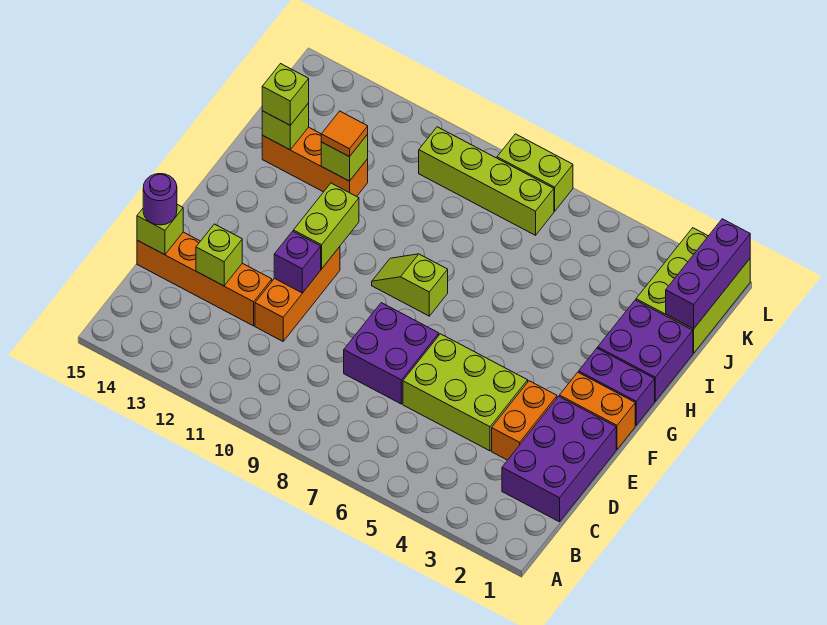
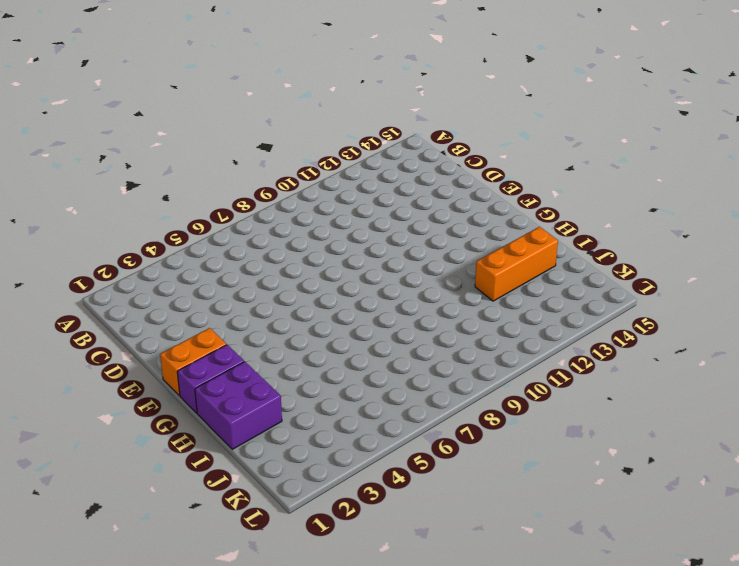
none -> purple 2x3 brick [502,396,616,522]
none -> orange 1x2 brick [492,381,557,460]
none -> lime 2x3 brick [403,334,528,451]

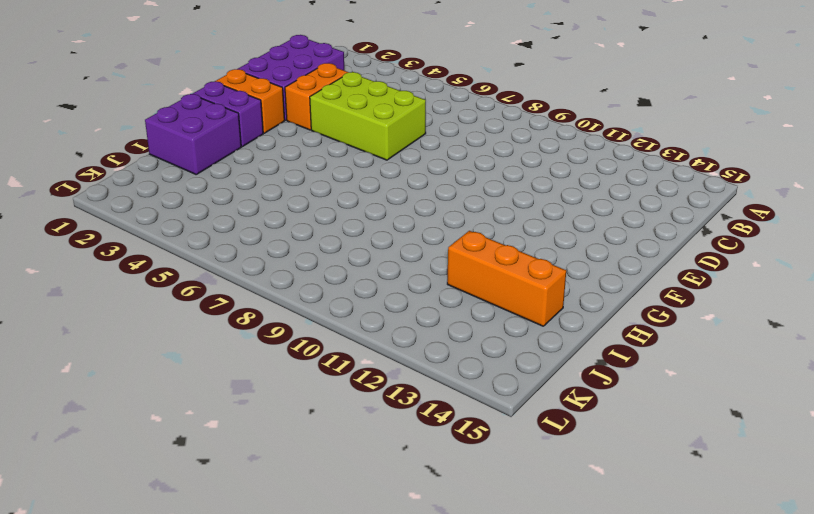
none -> purple 2x2 brick [344,303,439,404]
none -> orange 1x3 brick [255,247,340,341]
none -> orange 1x4 brick [137,232,272,326]

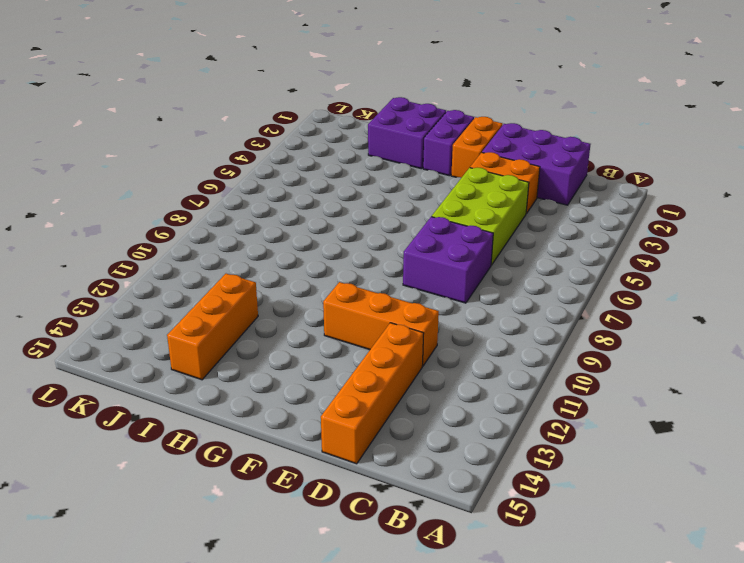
none -> lime 1x2 slope [372,254,448,316]
none -> lime 2x3 brick [636,228,750,353]
none -> lime 1x4 brick [419,127,554,235]

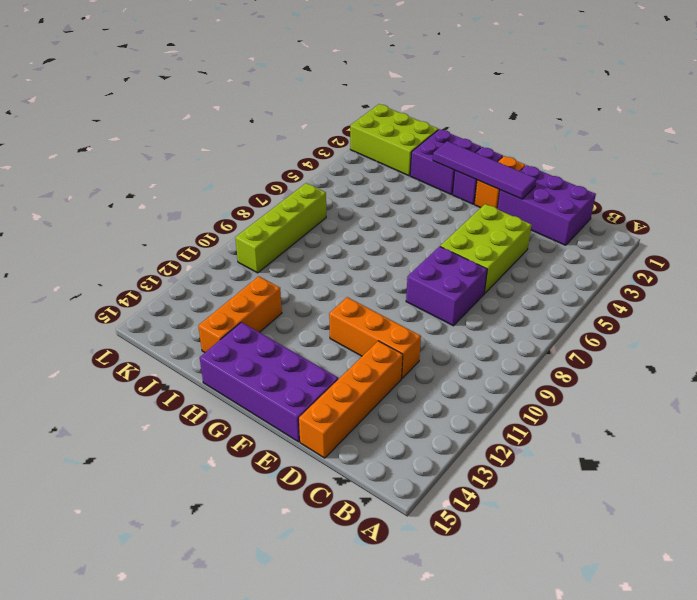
purple 1x4 tile [433,141,536,199] -> none
purple 2x4 brick [200,322,338,442] -> none
none -> orange 1x2 brick [492,381,557,460]
none -> lime 1x2 slope [372,254,448,316]
none -> lime 1x2 brick [497,134,573,211]

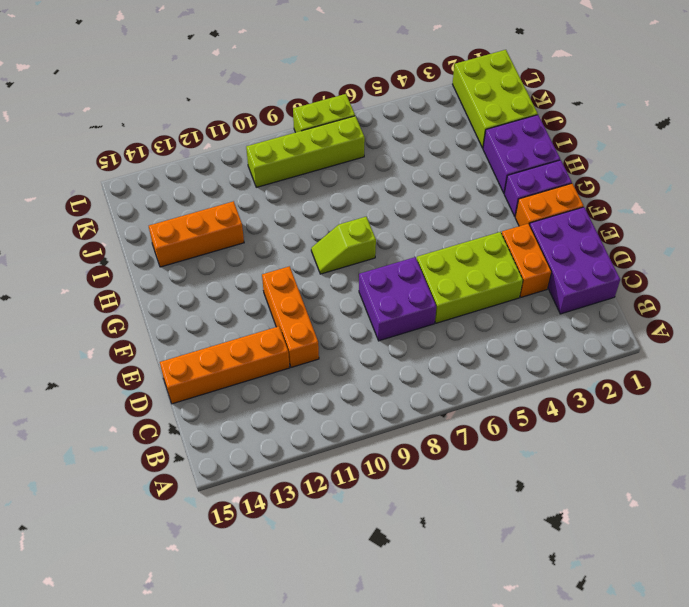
none -> lime 1x1 brick [196,224,242,286]
none -> lime 1x1 brick [137,205,183,255]
none -> purple 1x1 brick [274,231,321,293]

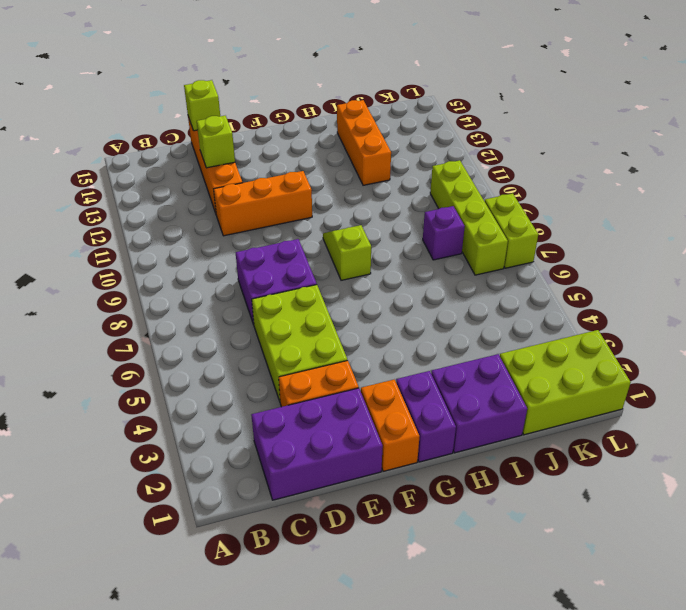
purple 1x1 brick [423,206,465,260] -> purple 1x1 brick moved to [274,231,321,293]
none -> lime 1x2 brick [293,183,359,269]
none -> lime 1x1 brick [321,134,368,181]
none -> lime 1x1 brick [262,103,309,150]

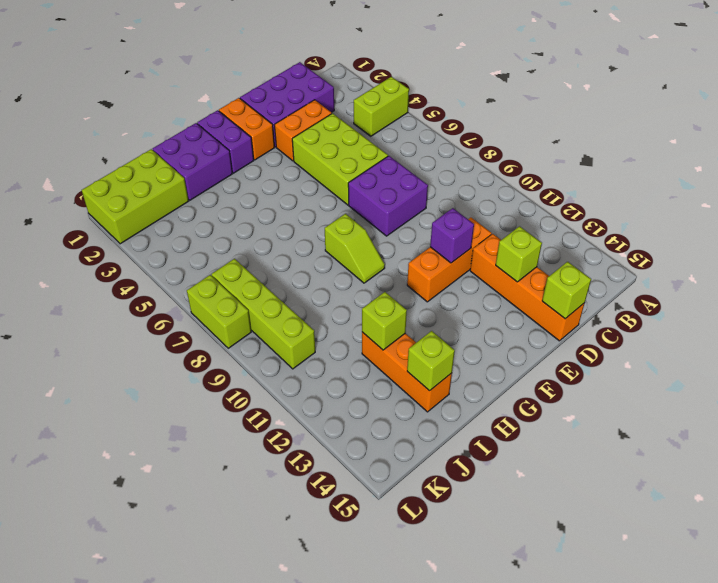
lime 1x2 brick [354,77,409,136] -> lime 1x2 brick moved to [293,183,359,269]
none -> purple 1x3 brick [666,219,750,329]
none -> purple 1x1 round brick [143,174,177,225]
none -> orange 1x1 tile [321,111,368,157]

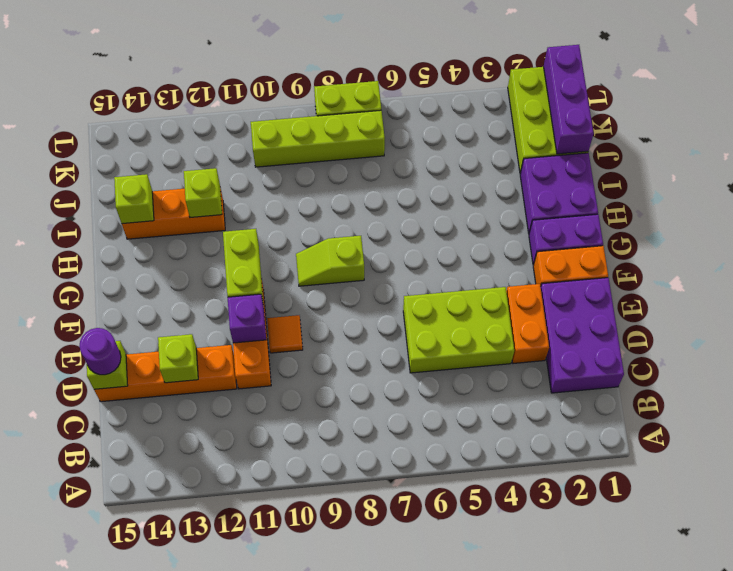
orange 1x1 tile [267,315,303,353] -> orange 1x1 tile moved to [321,111,368,157]
none -> purple 2x2 brick [344,303,439,404]
none -> lime 1x1 brick [262,64,309,125]

